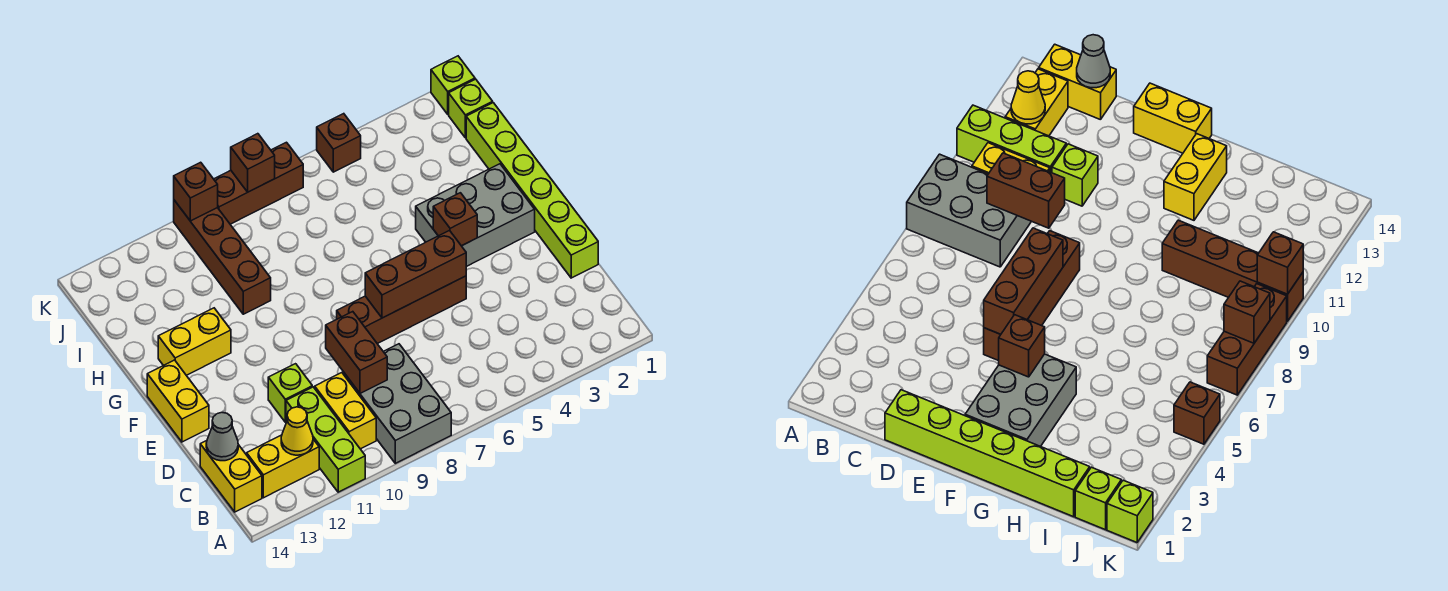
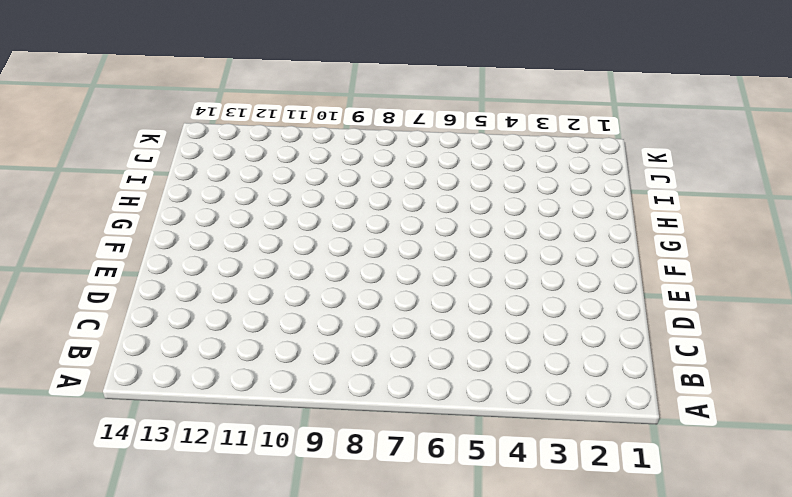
none -> grey 2x3 brick [343,344,451,463]
none -> lime 1x3 brick [286,387,365,492]
none -> yellow 1x2 brick [315,373,376,449]

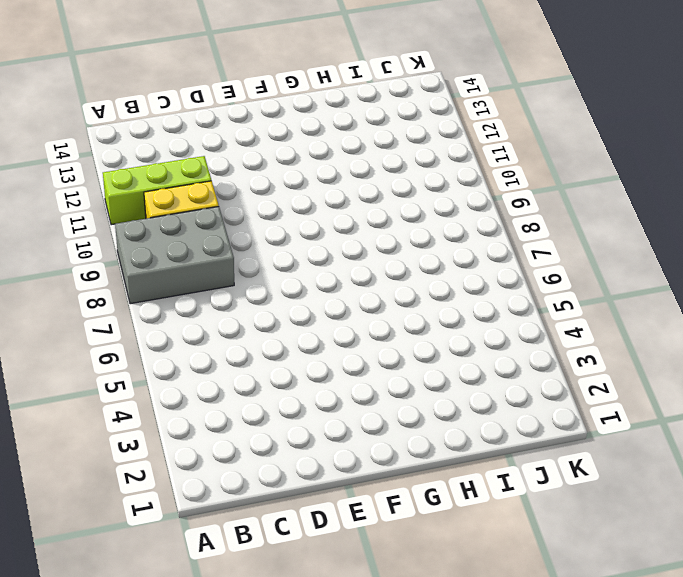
none -> yellow 1x2 brick [247,435,319,498]
none -> yellow 1x2 brick [200,441,262,512]
none -> lime 1x6 brick [466,103,598,278]

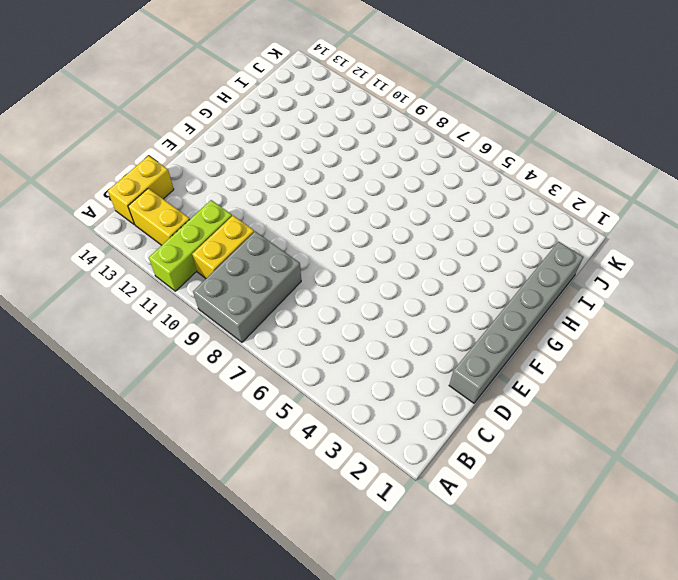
grey 1x6 brick [449,242,583,403] -> lime 1x6 brick [466,103,598,278]
none -> lime 1x1 brick [268,364,312,422]
none -> brown 1x4 brick [337,276,466,344]
none -> yellow 1x2 brick [147,360,209,442]

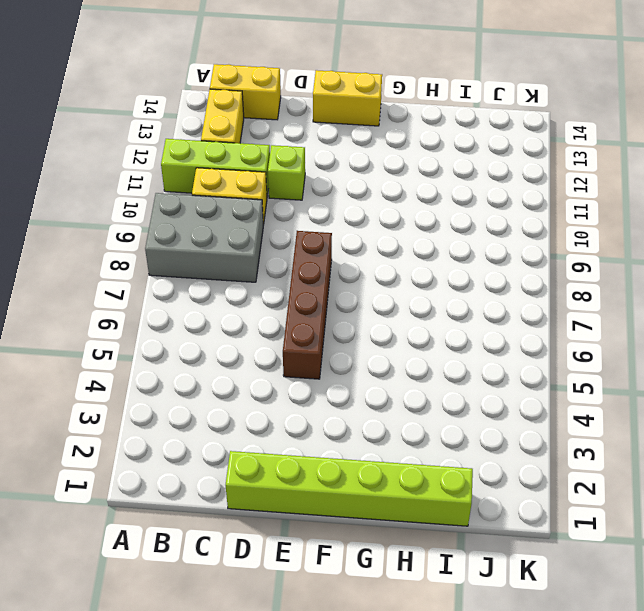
none -> grey 2x3 brick [416,164,535,267]
none -> yellow 1x2 brick [158,308,231,375]
none -> brown 1x4 brick [174,200,271,314]

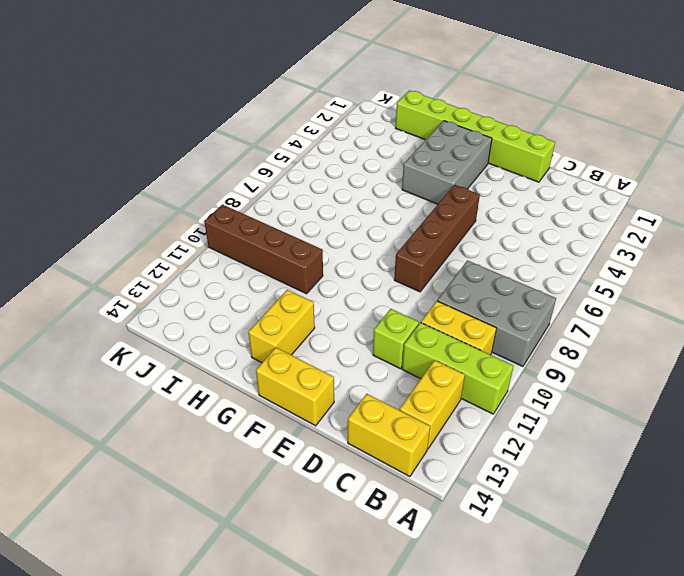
none -> lime 1x1 brick [449,79,493,138]
none -> lime 1x1 brick [431,56,475,114]
none -> brown 1x1 brick [317,114,361,172]

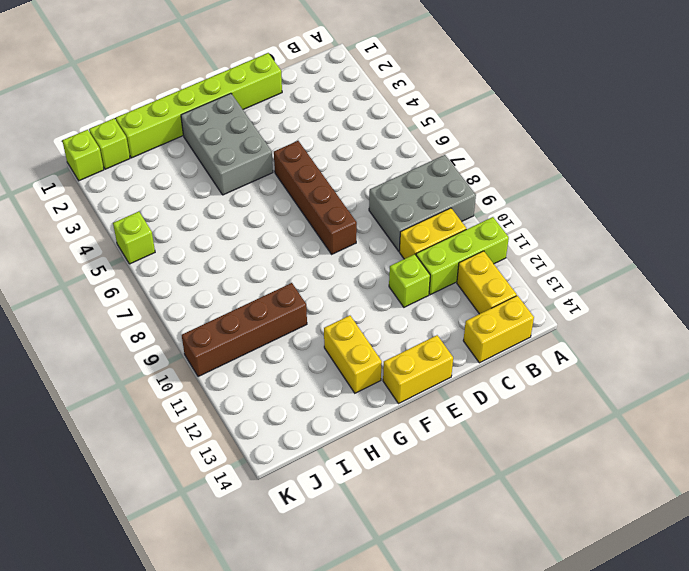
lime 1x1 brick [113,212,155,264] -> brown 1x1 brick [317,114,361,172]
none -> brown 1x3 brick [214,142,303,224]
none -> yellow 1x1 cone [281,407,313,455]
none -> brown 1x2 brick [326,312,387,393]

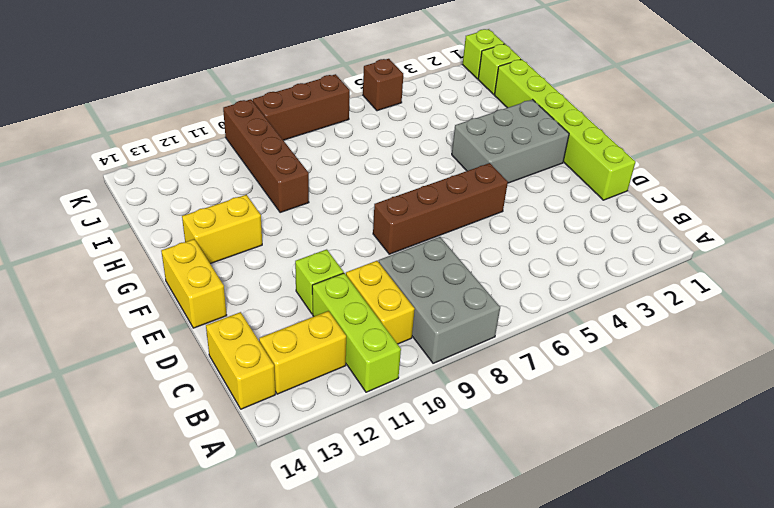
none -> yellow 1x1 cone [281,407,313,455]
none -> brown 1x2 brick [326,312,387,393]
none -> grey 1x1 cone [206,413,238,461]

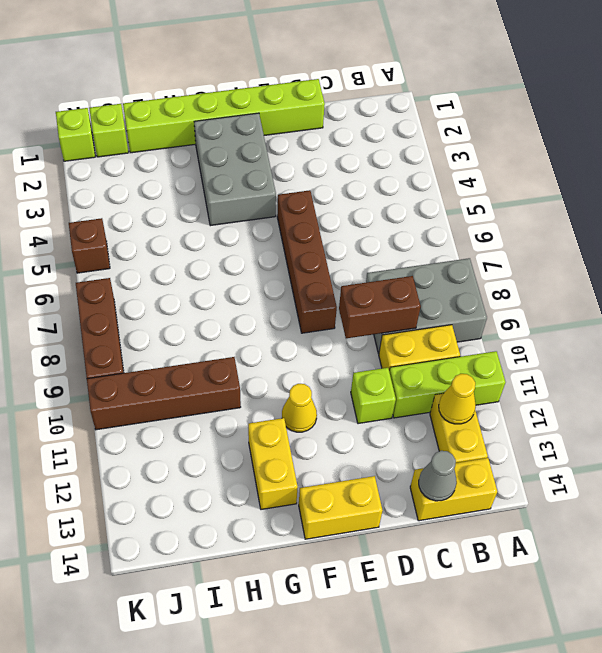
yellow 1x1 cone [282,384,317,432] -> none
none -> brown 1x3 brick [365,231,466,318]
none -> brown 1x1 brick [433,193,477,246]
none -> brown 1x1 brick [231,134,275,192]

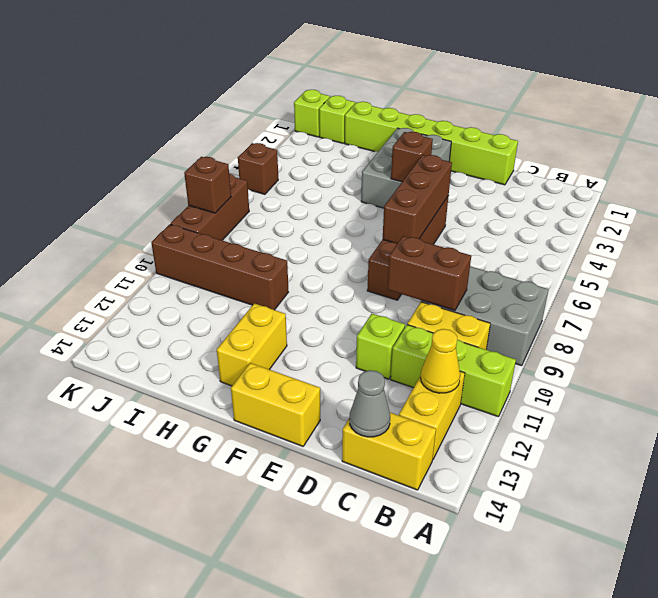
none -> brown 1x1 brick [174,162,218,221]

